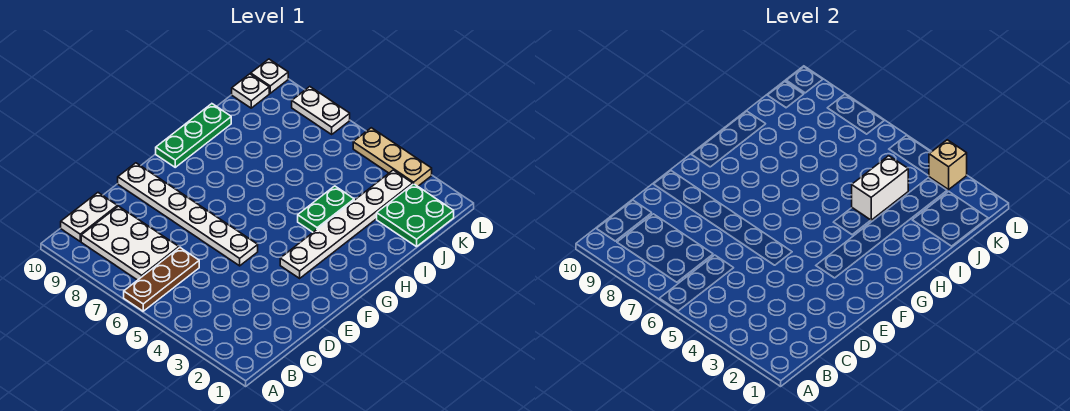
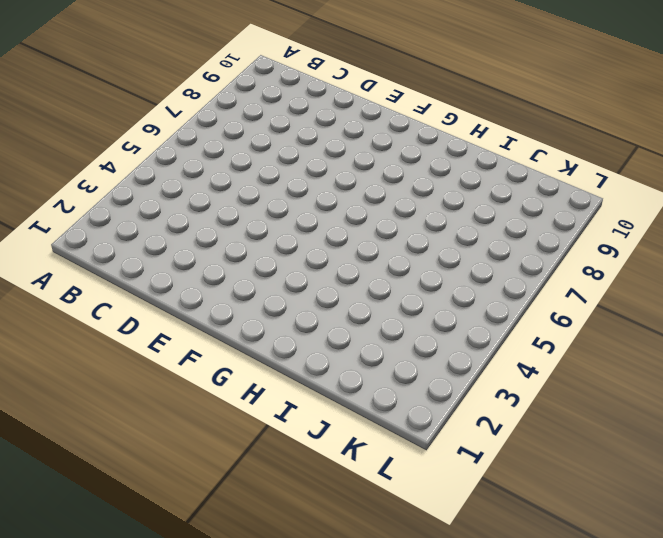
none -> brown 1x3 plate [124,248,199,311]
none -> white 2x3 plate [81,206,179,280]
none -> white 1x2 plate [61,193,117,241]

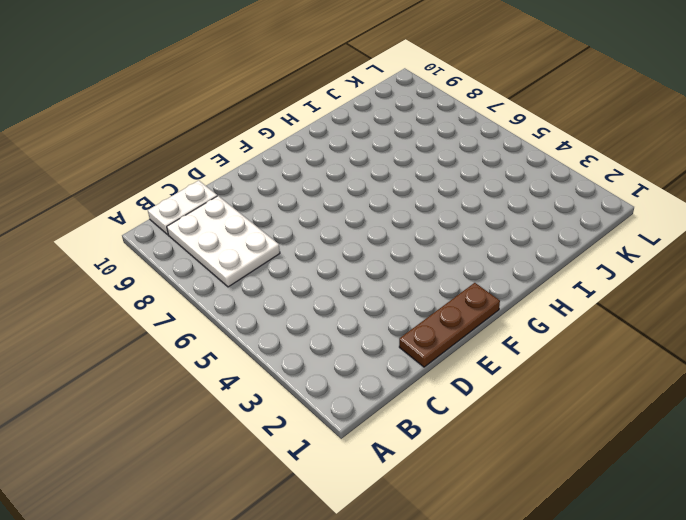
brown 1x3 plate [399,283,500,367] -> brown 1x3 plate moved to [124,248,199,311]
none -> white 1x6 plate [118,163,258,266]
none -> white 1x6 plate [280,170,413,278]
none -> green 1x3 plate [156,104,231,167]

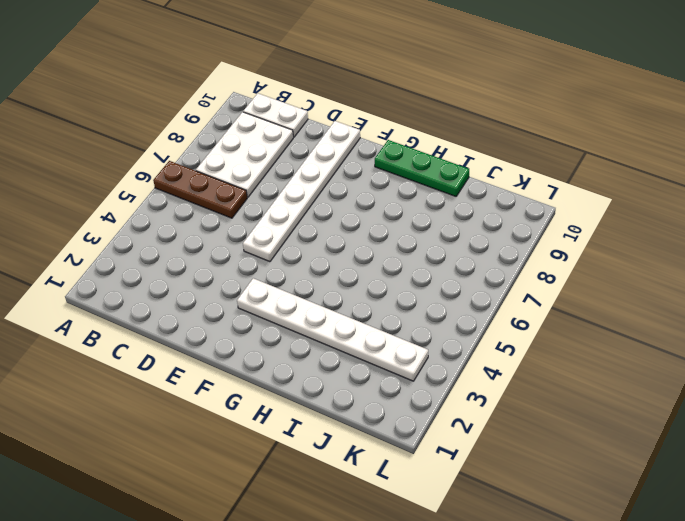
none -> green 1x2 plate [298,186,354,232]
none -> green 2x2 plate [377,184,454,247]
none -> white 1x1 plate [232,74,269,108]

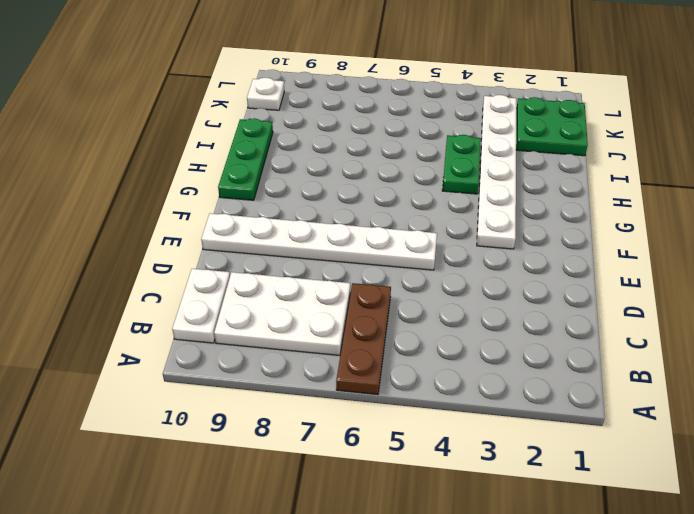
none -> tan 1x3 plate [353,128,432,186]
none -> white 1x2 plate [292,87,350,134]
none -> white 1x1 plate [251,59,288,93]

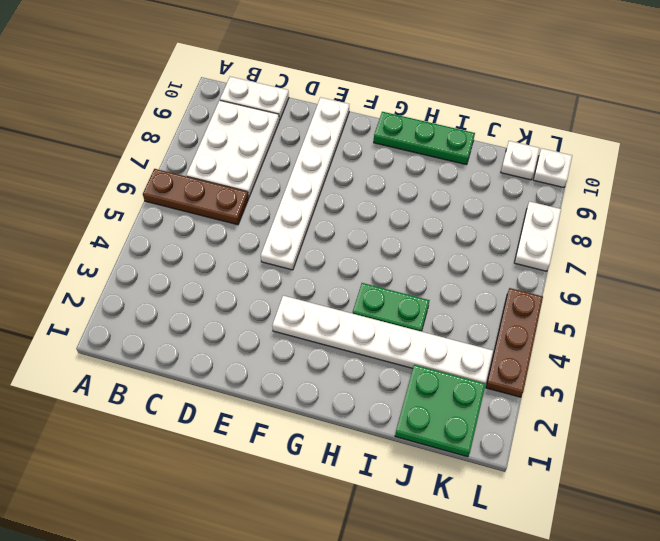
brown 1x3 plate [486,288,543,397] -> tan 1x3 plate [353,128,432,186]
none -> white 1x2 brick [852,156,908,220]
none -> tan 1x1 brick [929,140,967,189]

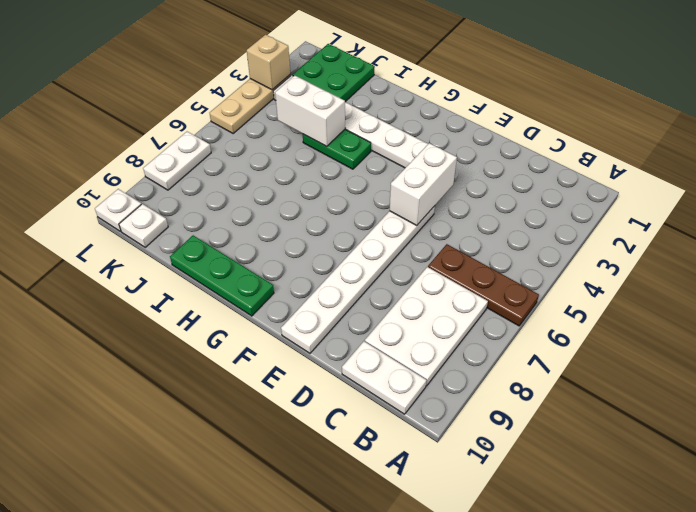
white 1x2 brick [390,143,457,225] -> none

